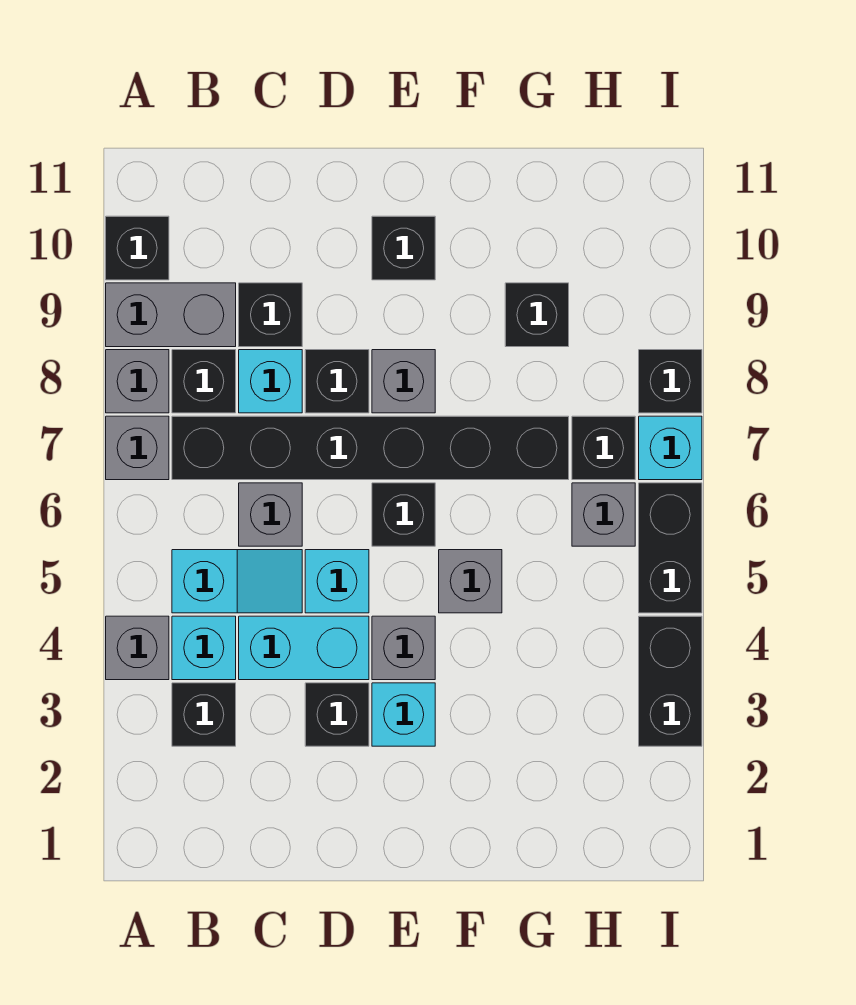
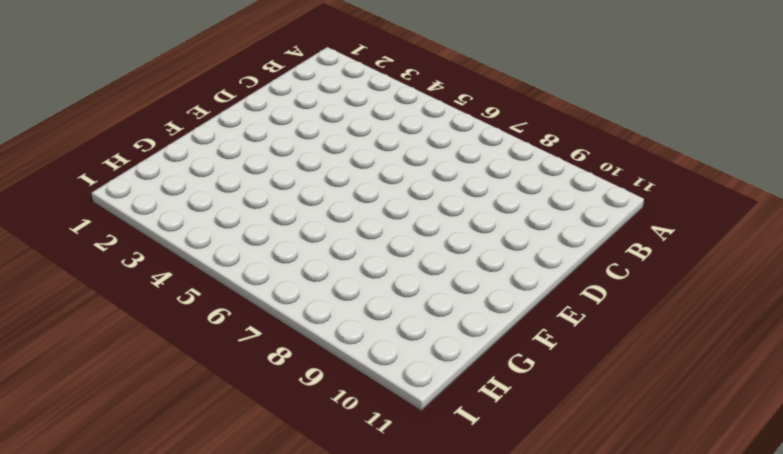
none -> grey 1x1 brick [106,616,169,680]
none -> grey 1x1 brick [106,416,169,480]
none -> grey 1x1 brick [106,350,169,413]
none -> grey 1x2 brick [106,283,236,347]

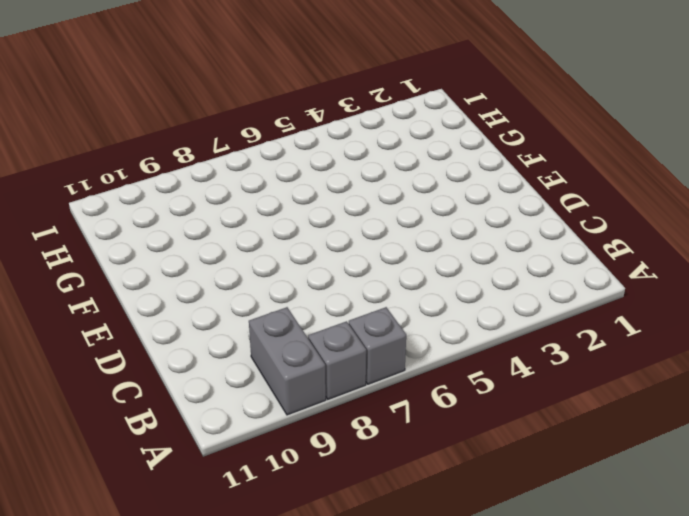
none -> grey 1x1 brick [106,616,169,680]
none -> black 1x1 brick [106,216,169,280]
none -> black 1x1 brick [172,683,236,746]
none -> cyan 1x1 brick [172,616,236,680]

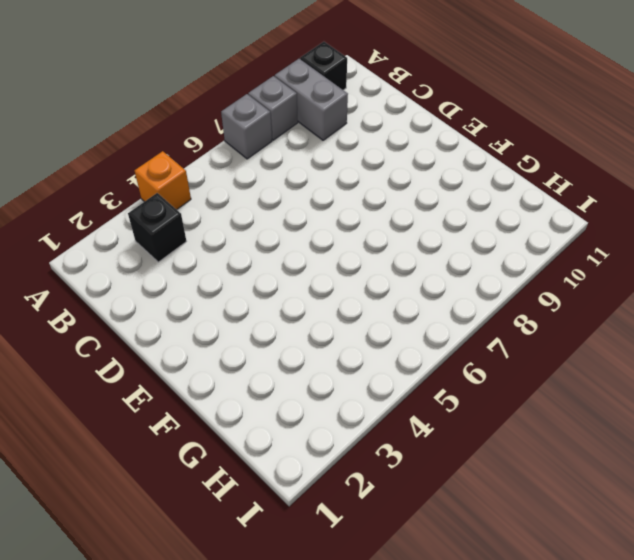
orange 1x1 brick [135,151,191,210] -> grey 1x1 brick [106,616,169,680]
none -> cyan 1x1 brick [172,616,236,680]
none -> cyan 1x2 slope [172,550,302,613]
none -> black 1x6 brick [172,416,569,480]
none -> black 1x1 brick [172,350,236,413]

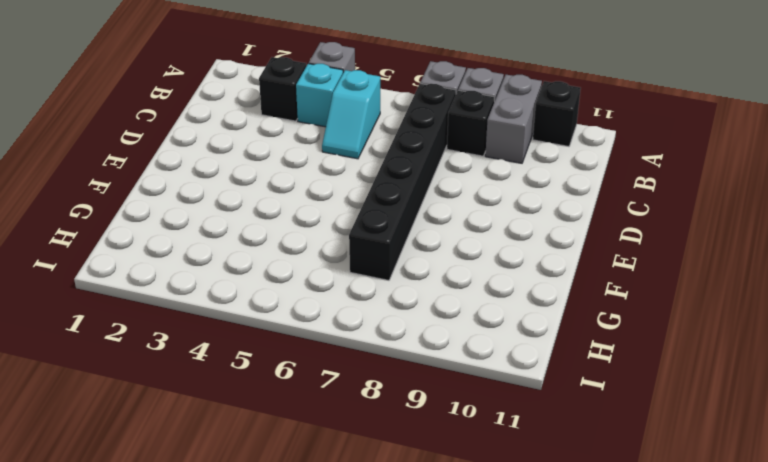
none -> cyan 1x2 brick [239,616,369,680]
none -> grey 1x1 brick [239,483,302,546]
none -> cyan 1x1 brick [239,350,302,413]
none -> black 1x1 brick [239,283,302,347]

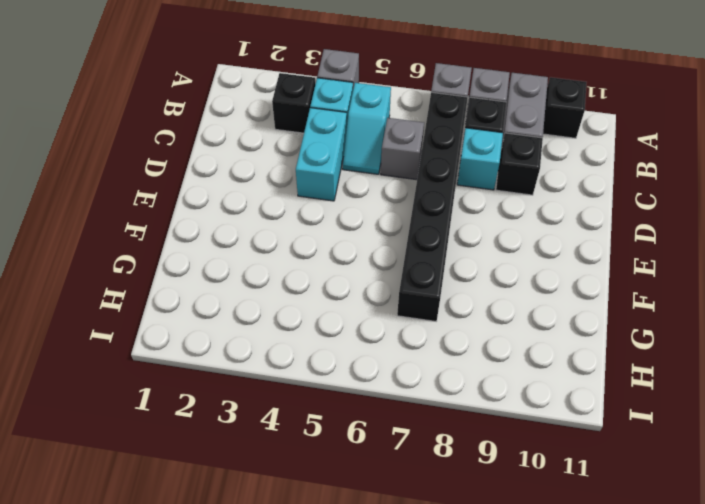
none -> black 1x1 brick [305,683,369,746]
none -> cyan 1x1 brick [305,550,369,613]
none -> black 1x1 brick [305,350,369,413]
none -> cyan 1x1 brick [372,683,435,746]

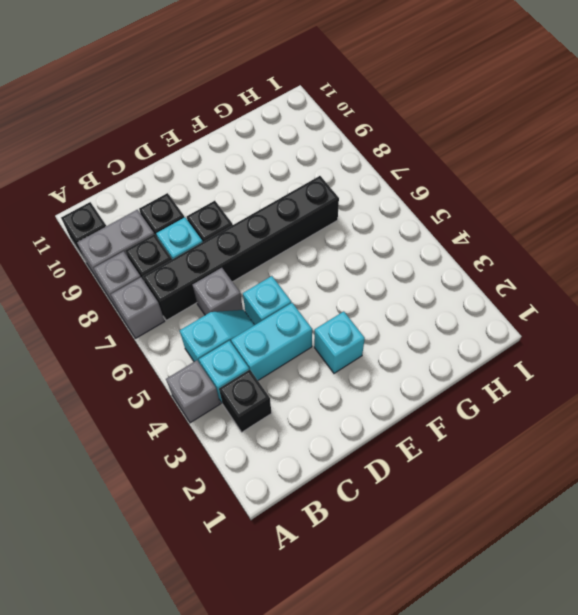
none -> black 1x1 brick [305,683,369,746]
none -> grey 1x1 brick [372,616,435,680]
none -> black 1x1 brick [372,483,435,546]
none -> grey 1x1 brick [372,350,435,413]

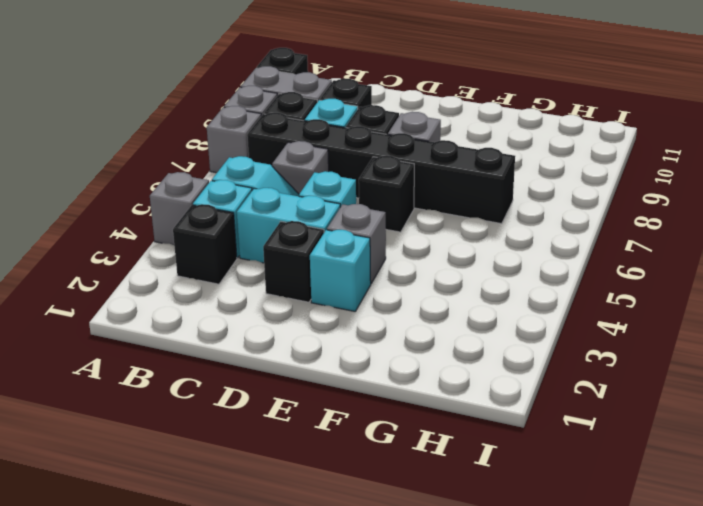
none -> black 1x1 brick [372,216,435,280]
none -> grey 1x1 brick [439,550,502,613]
none -> black 1x1 brick [505,283,569,347]
none -> grey 1x1 brick [572,483,635,546]

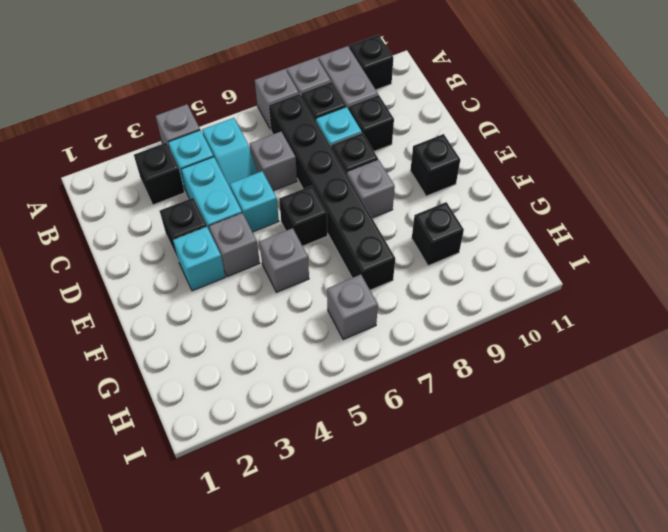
none -> black 1x1 brick [572,416,635,480]
none -> black 1x2 brick [639,616,702,746]
none -> black 1x2 brick [639,483,702,613]
none -> cyan 1x1 brick [639,416,702,480]

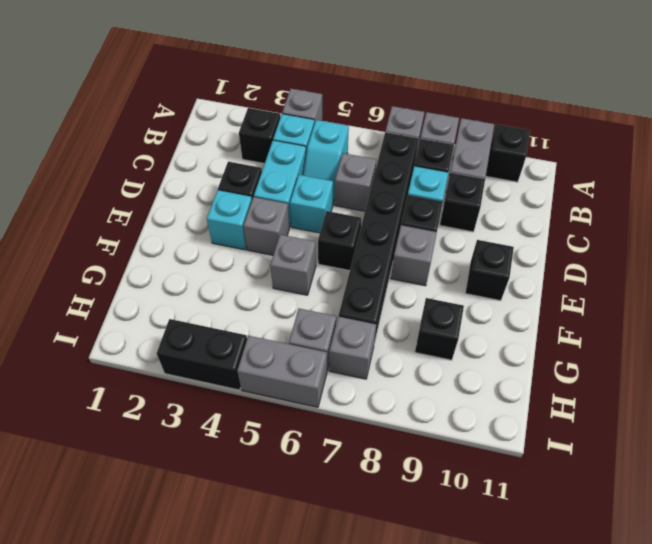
grey 1x1 brick [329,317,376,379] -> black 1x1 brick [572,416,635,480]
grey 1x2 brick [237,336,327,407] -> black 1x2 brick [639,483,702,613]
none -> cyan 1x1 brick [639,416,702,480]
none -> black 1x1 brick [639,350,702,413]

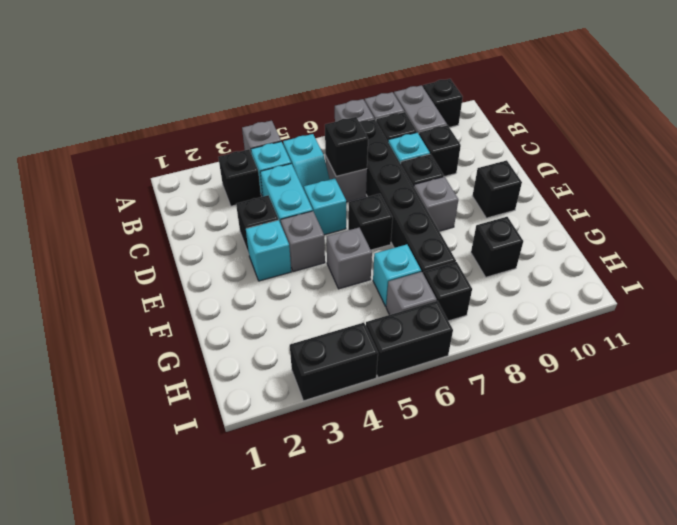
black 1x1 brick [325,117,368,176] -> black 1x1 brick moved to [639,350,702,413]
cyan 1x1 brick [373,244,421,306] -> cyan 1x1 brick moved to [639,416,702,480]

